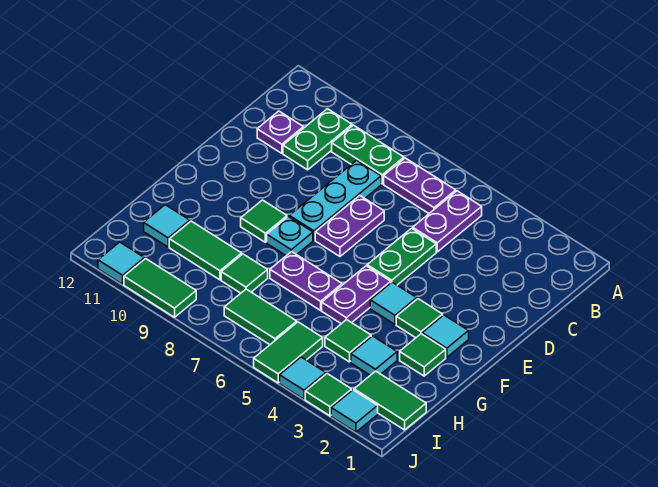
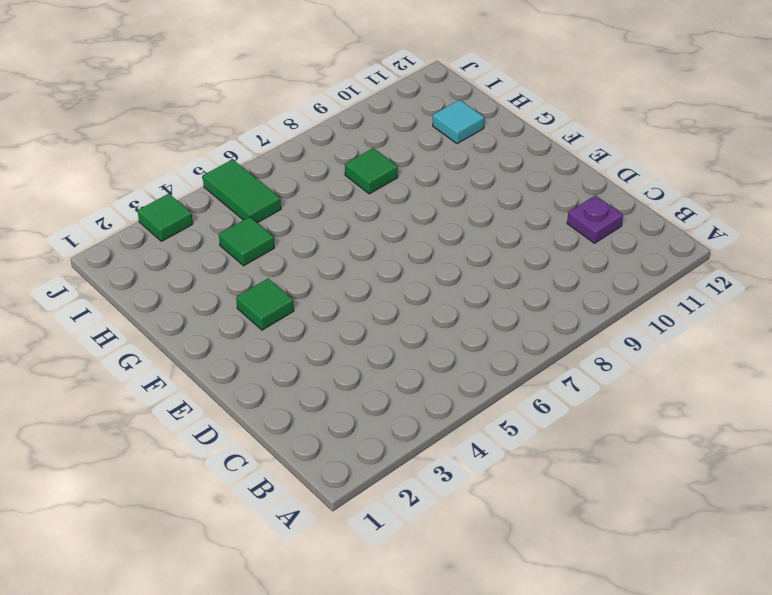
none -> purple 1x2 plate [413,191,482,252]
none -> purple 1x2 plate [384,158,456,213]
none -> green 1x2 plate [332,125,404,184]

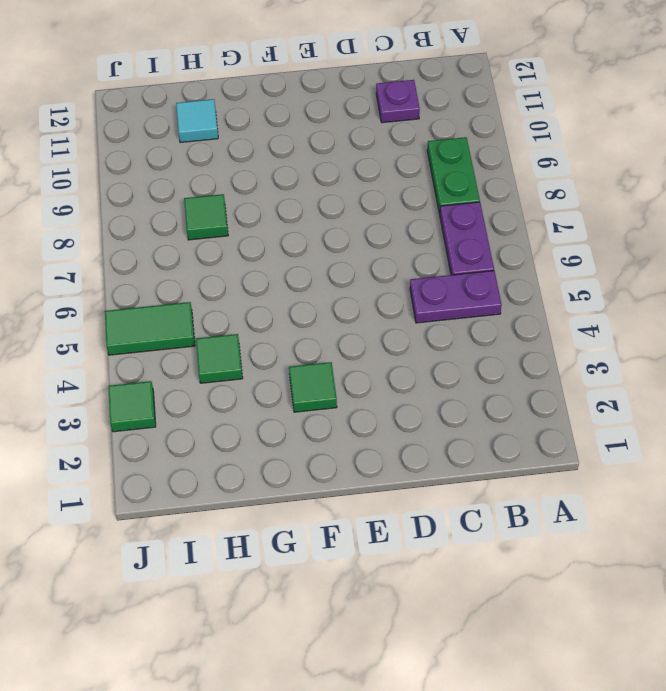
none -> green 1x2 plate [283,109,352,170]
none -> cyan 1x3 plate [289,160,381,240]
none -> green 1x2 plate [367,228,436,285]

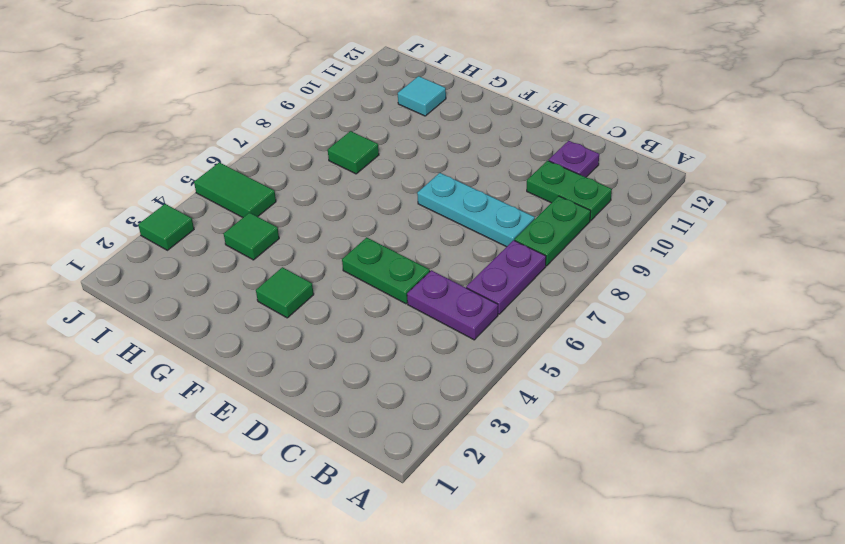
none -> purple 1x2 plate [315,196,384,256]
none -> cyan 1x1 tile [422,315,469,357]
none -> cyan 1x1 tile [370,282,417,324]

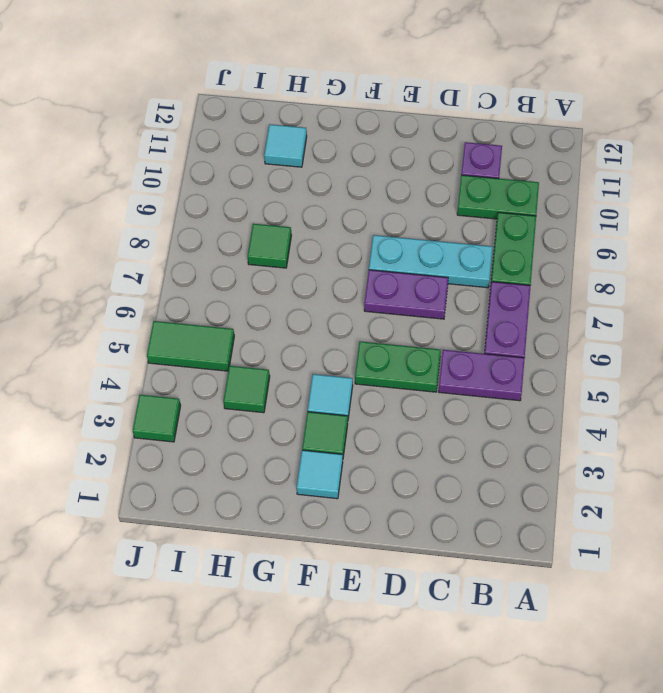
none -> purple 1x2 plate [322,266,391,324]
none -> cyan 1x1 plate [267,217,313,256]
none -> green 1x1 tile [241,200,287,242]

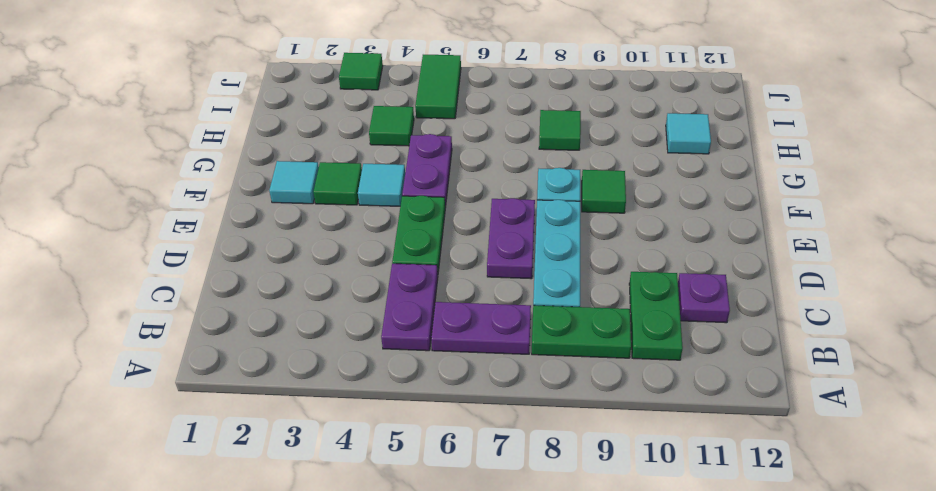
none -> green 1x1 tile [400,334,446,376]
none -> purple 1x2 plate [270,252,342,310]
none -> cyan 1x1 tile [351,336,397,375]

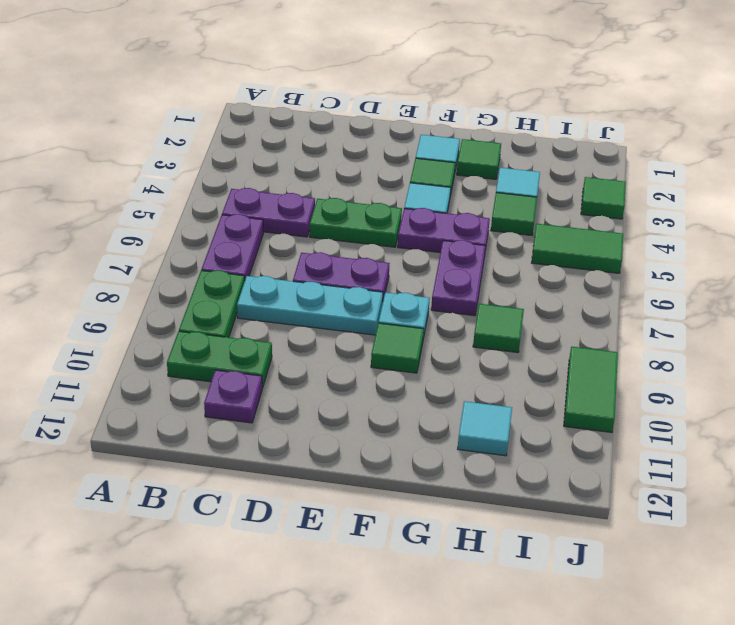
none -> green 1x2 tile [169,221,242,280]
none -> green 1x2 tile [354,371,426,430]
none -> green 1x2 tile [224,289,297,345]

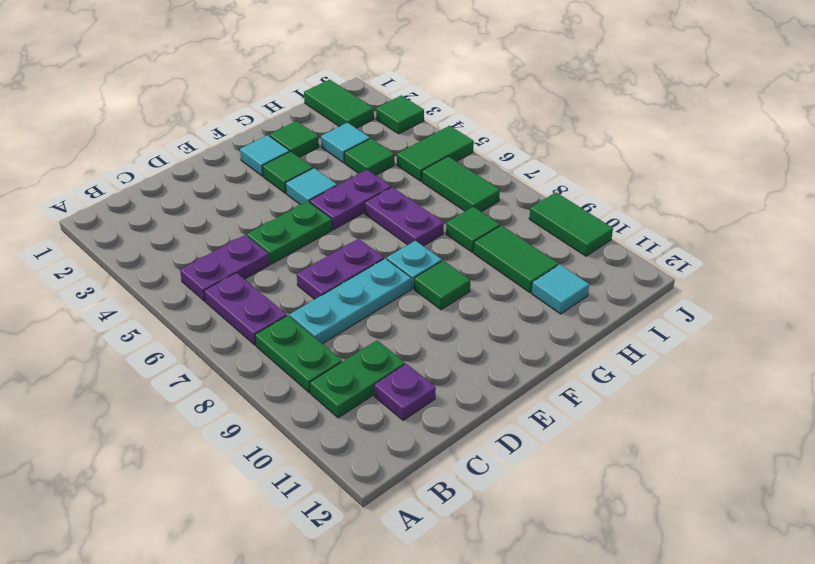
none -> cyan 1x1 tile [331,390,378,432]
none -> cyan 1x1 tile [280,357,326,399]
none -> cyan 1x1 tile [98,242,144,284]

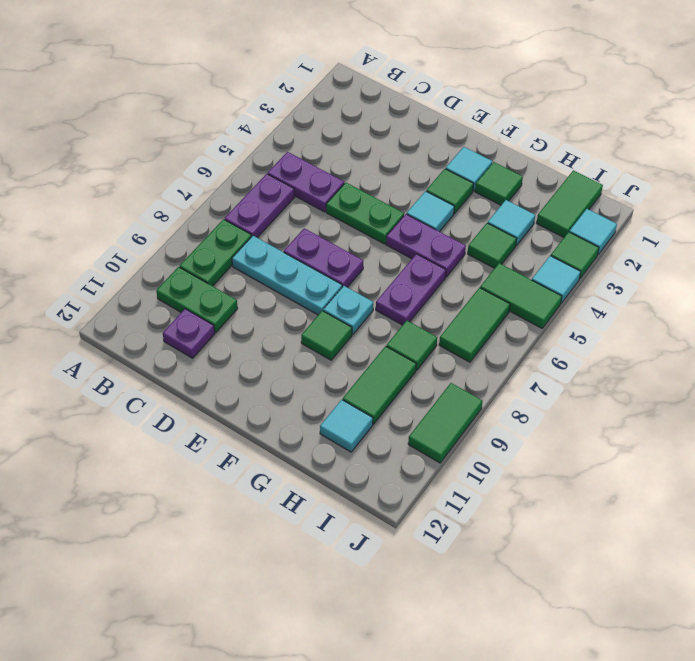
none -> cyan 1x1 tile [98,242,144,284]

